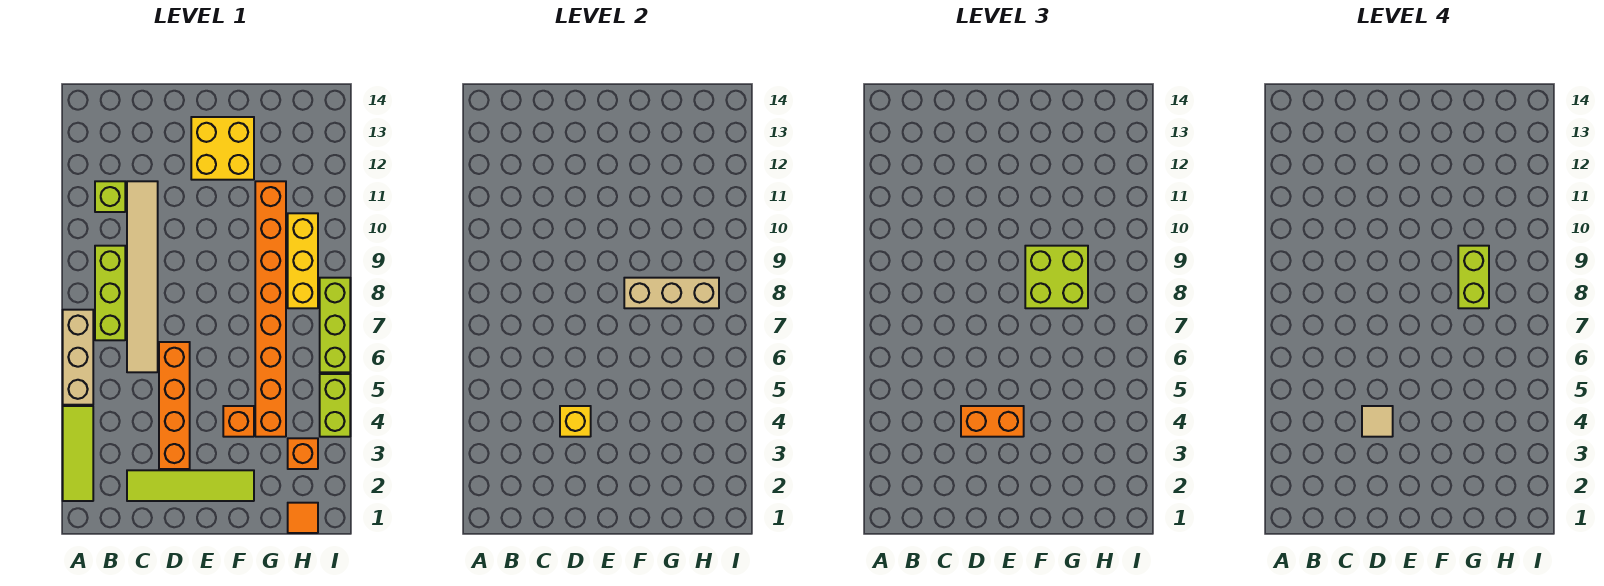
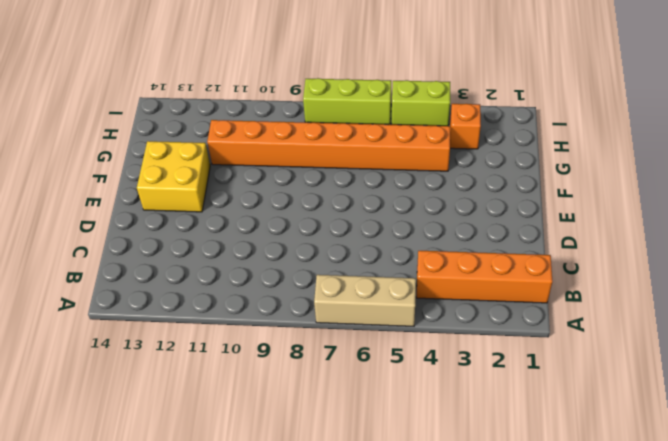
orange 1x4 brick [417,251,552,303] -> orange 1x4 brick moved to [159,342,190,469]
none -> lime 1x3 tile [63,406,93,501]
none -> lime 1x3 brick [95,246,125,340]
none -> lime 1x1 brick [95,181,125,212]

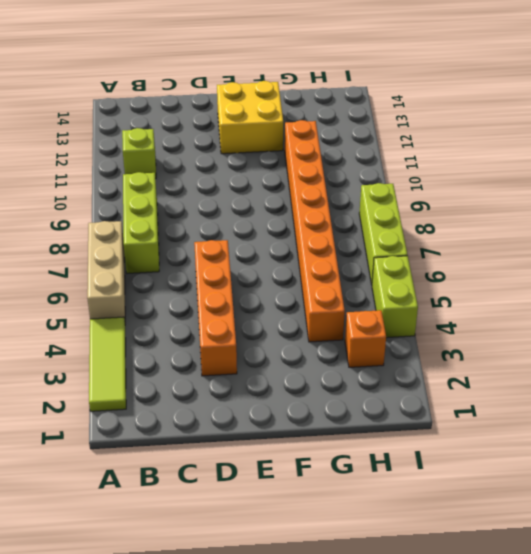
none -> lime 1x4 tile [127,470,254,501]
none -> tan 1x6 tile [127,181,158,372]
none -> orange 1x1 brick [223,406,254,437]

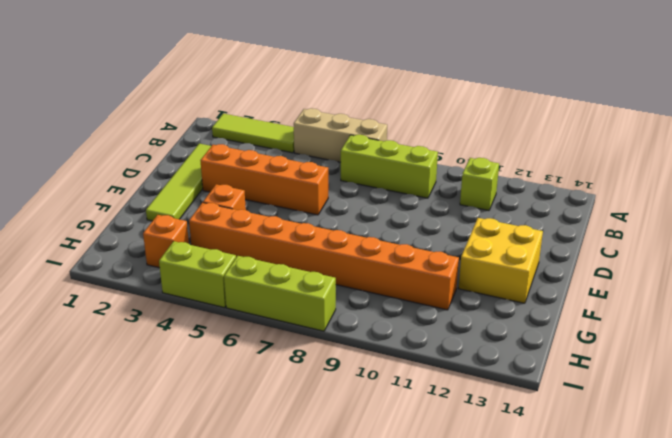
none -> tan 1x6 tile [127,181,158,372]
none -> orange 1x1 tile [288,503,318,533]
none -> yellow 1x3 brick [288,213,318,308]

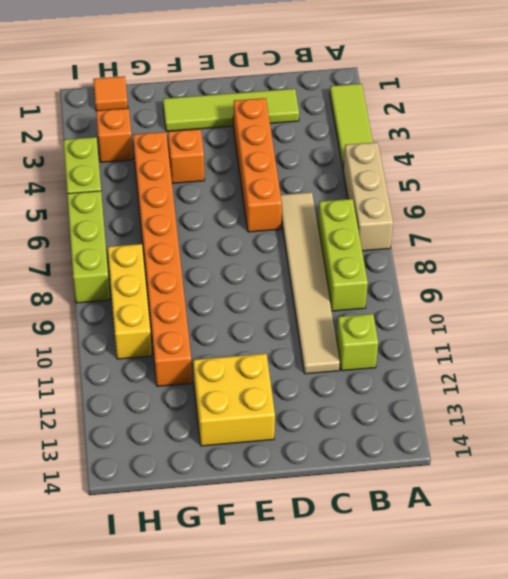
none -> yellow 1x1 brick [560,406,591,437]
none -> tan 1x3 brick [624,278,719,308]
none -> orange 1x2 brick [961,406,1024,437]

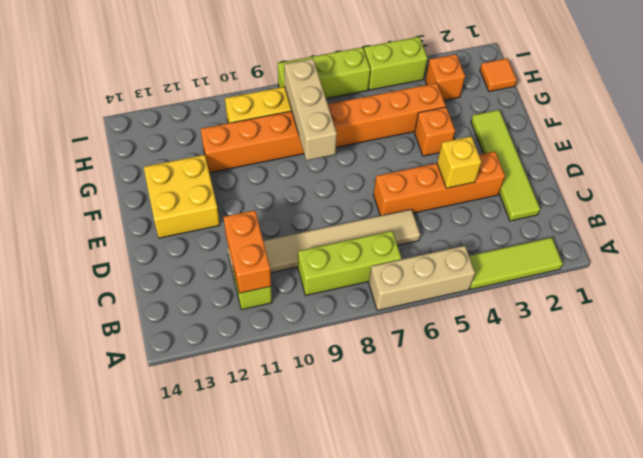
orange 1x2 brick [224,210,271,293] -> orange 1x2 brick moved to [961,406,1024,437]
none -> lime 2x2 brick [1025,246,1088,308]
none -> tan 1x1 tile [1362,406,1393,437]
none -> lime 1x2 brick [1458,246,1489,308]

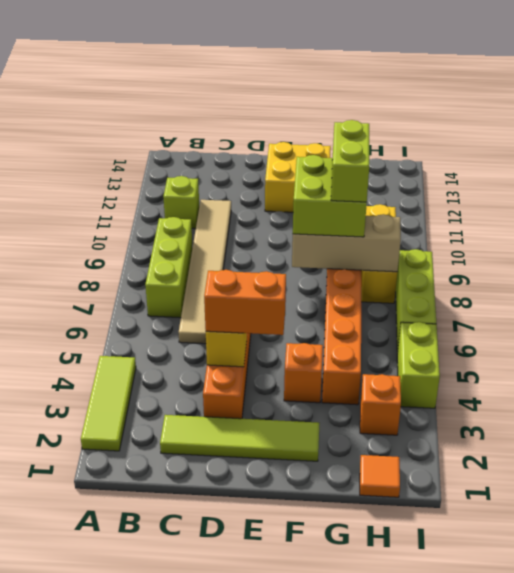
none -> tan 1x3 brick [63,310,93,405]
none -> tan 1x1 tile [1362,406,1393,437]

